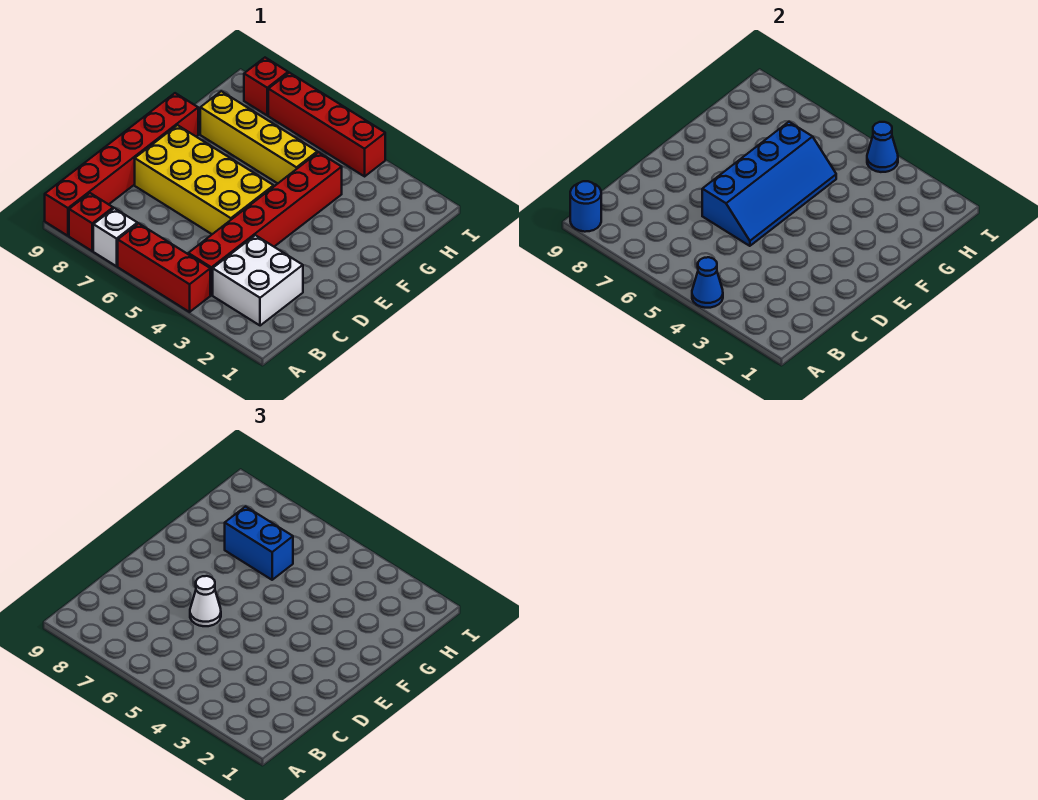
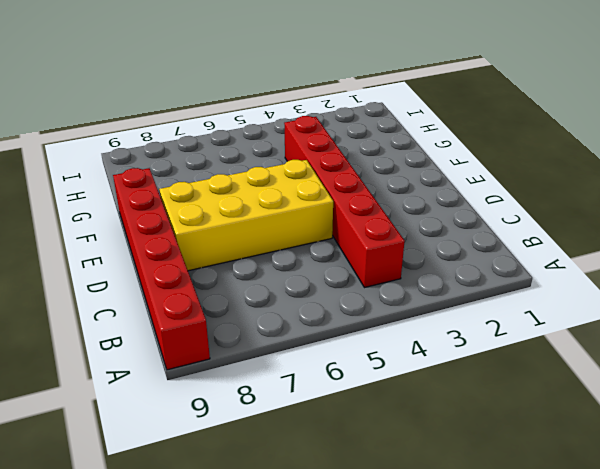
none -> red 1x3 brick [118,223,210,312]
none -> white 1x1 brick [93,208,137,266]
none -> red 1x1 brick [69,193,113,251]

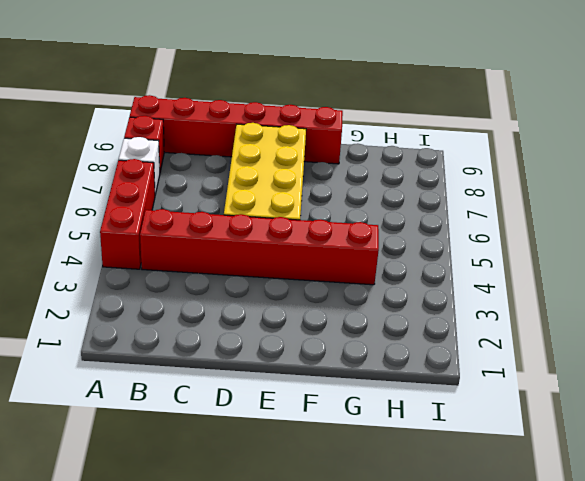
none -> white 2x2 brick [213,235,303,326]
none -> yellow 1x4 brick [200,91,317,183]
none -> red 1x4 brick [268,73,385,176]

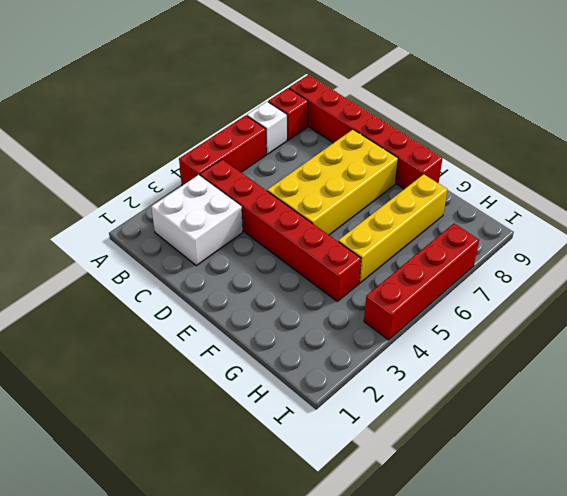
none -> red 1x1 brick [244,58,288,115]
none -> blue 1x1 cone [692,257,723,308]
none -> blue 1x1 round brick [570,181,601,232]

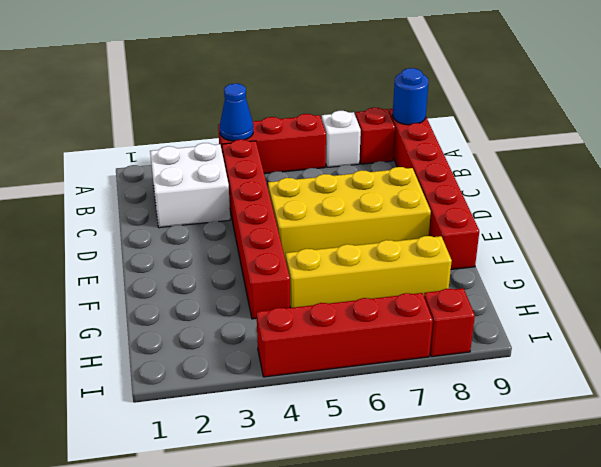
none -> blue 2x4 slope [702,122,836,246]
none -> blue 1x1 cone [867,122,898,172]
none -> white 1x1 cone [190,576,221,626]

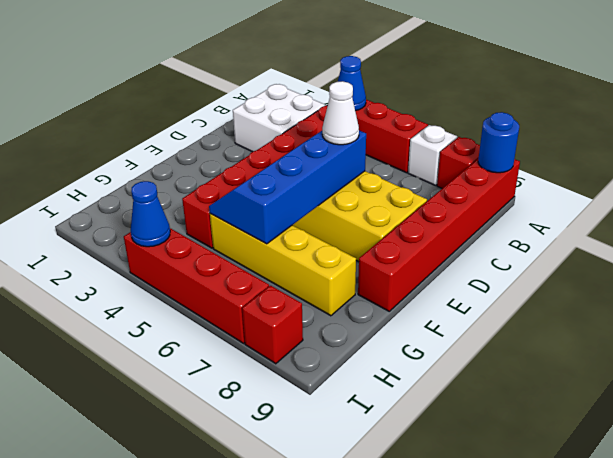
none -> blue 1x2 brick [225,507,293,580]

